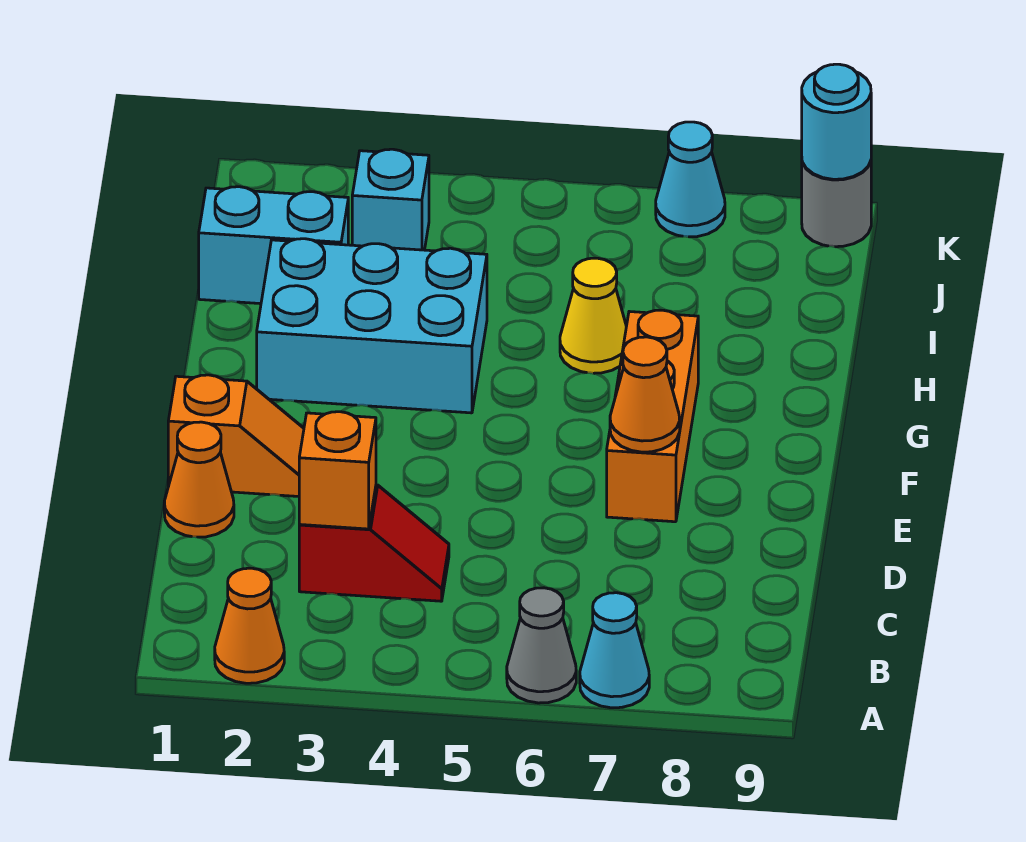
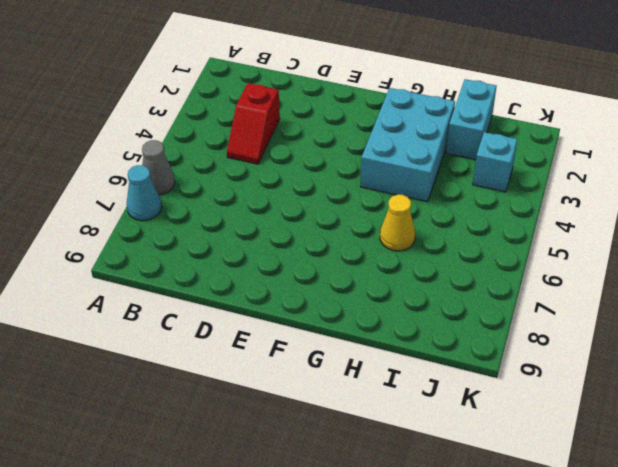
none -> orange 1x1 cone [215,568,284,683]
none -> orange 1x1 cone [164,422,234,537]
none -> orange 1x2 slope [168,375,304,497]

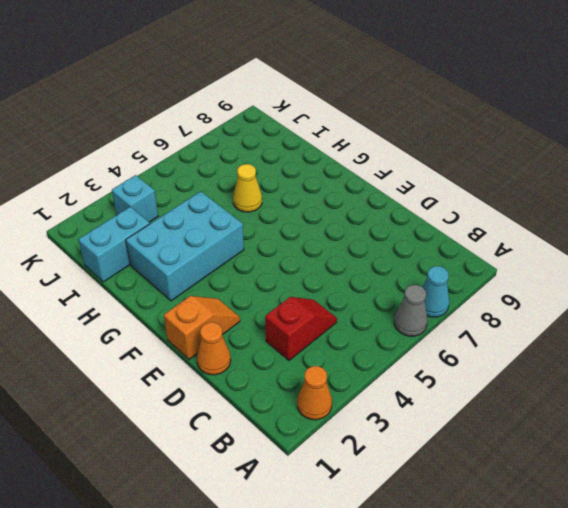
none -> orange 1x3 brick [607,310,698,522]
none -> cyan 1x1 cone [656,122,725,237]
none -> grey 1x1 round brick [802,161,871,247]

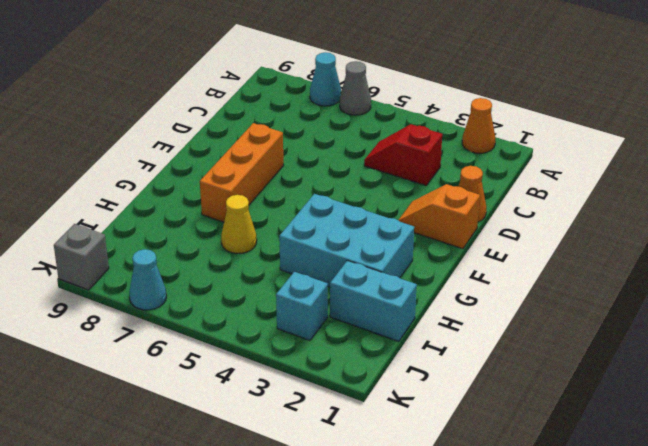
grey 1x1 brick [54,224,109,290] -> grey 1x1 round brick [802,161,871,247]
none -> orange 1x1 brick [299,412,376,529]
none -> orange 1x1 cone [610,337,680,452]
none -> cyan 1x1 round brick [802,64,871,179]

